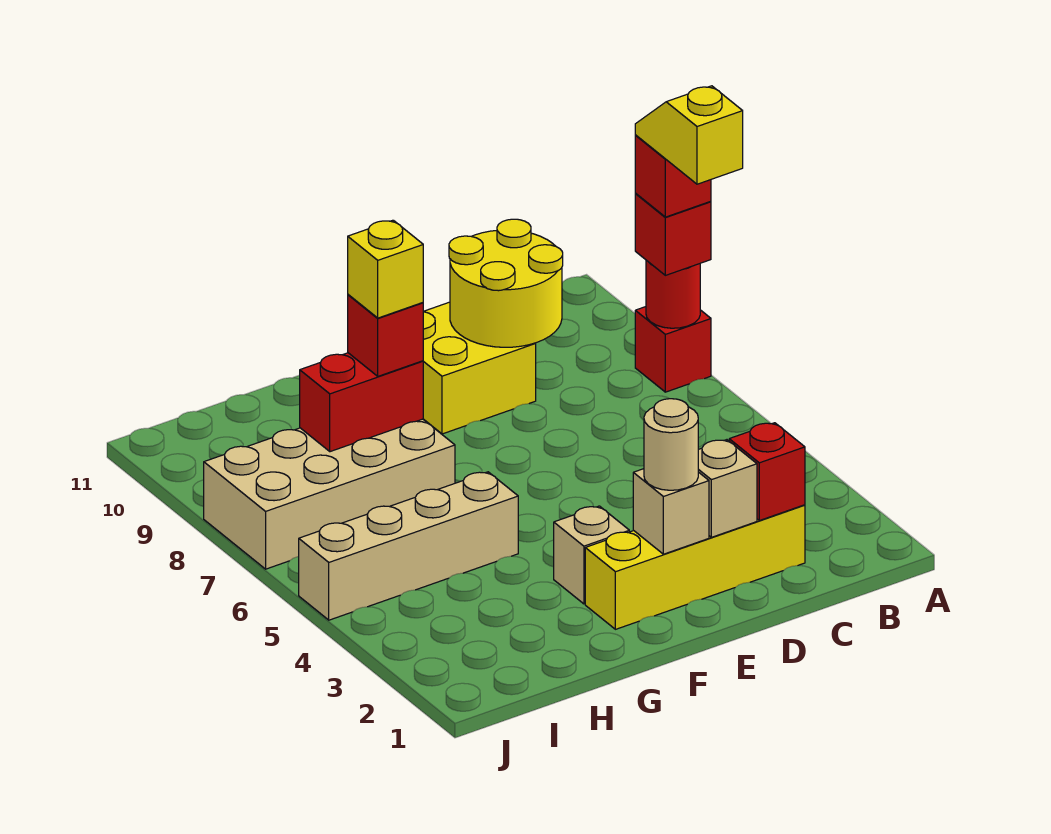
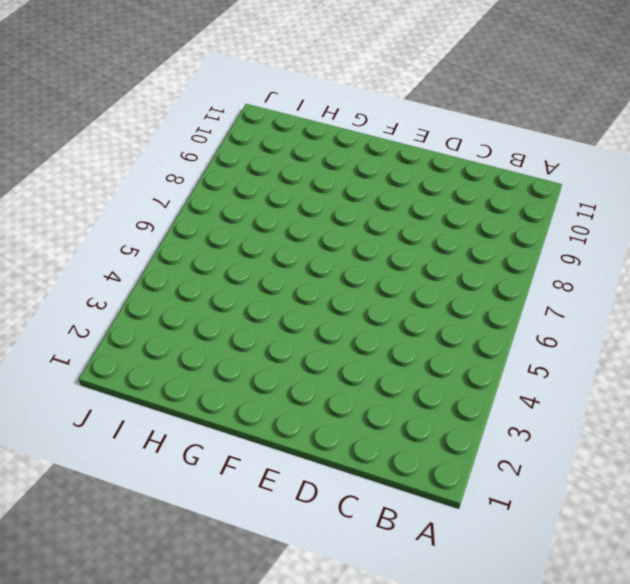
none -> red 1x1 brick [635,307,711,392]
none -> yellow 1x4 brick [585,505,805,629]
none -> yellow 2x2 brick [423,302,536,434]

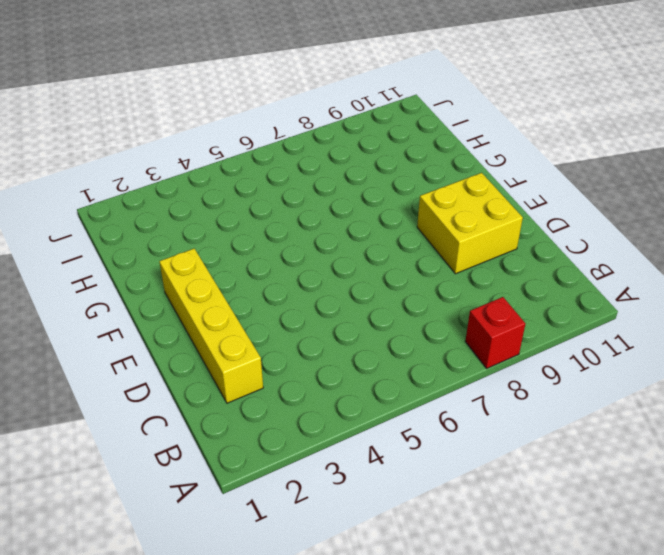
none -> tan 1x1 brick [554,506,629,604]
none -> tan 1x4 brick [299,472,518,620]
none -> tan 2x4 brick [204,419,455,569]

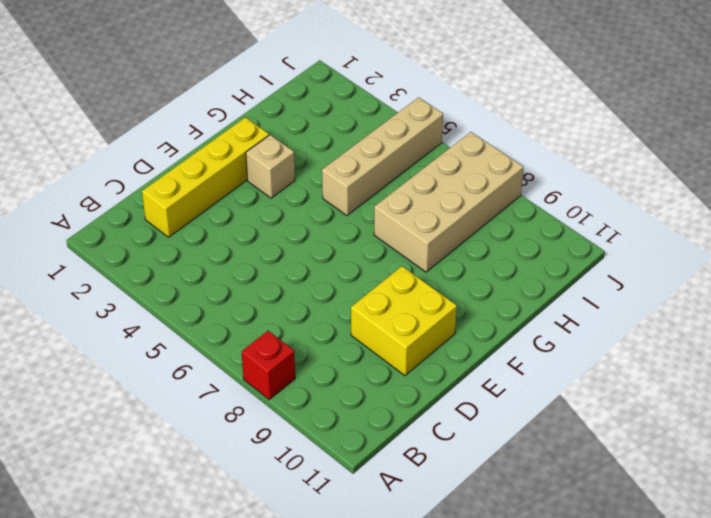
none -> red 1x1 round brick [646,260,700,328]
none -> red 1x1 brick [729,423,805,521]
none -> yellow 2x2 round brick [449,219,563,347]

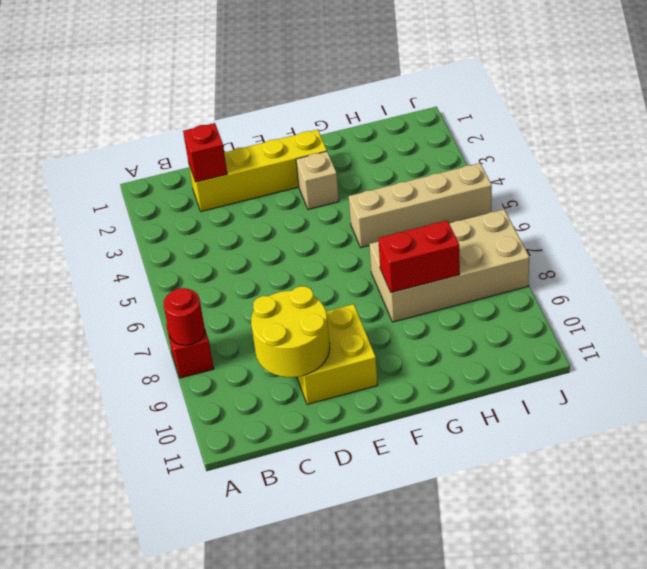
none -> tan 1x1 brick [698,440,757,537]
none -> tan 1x1 brick [633,469,709,554]
none -> red 1x1 brick [635,194,711,275]

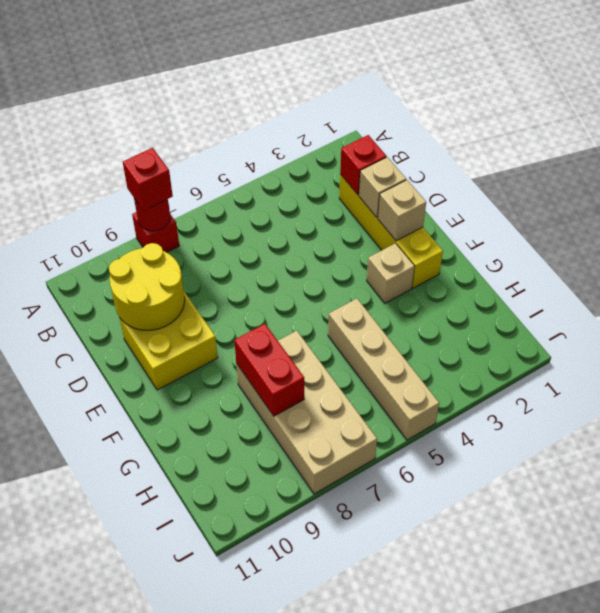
none -> tan 1x1 round brick [644,399,698,490]
none -> red 1x1 brick [348,295,424,376]
none -> red 1x1 brick [635,135,711,217]

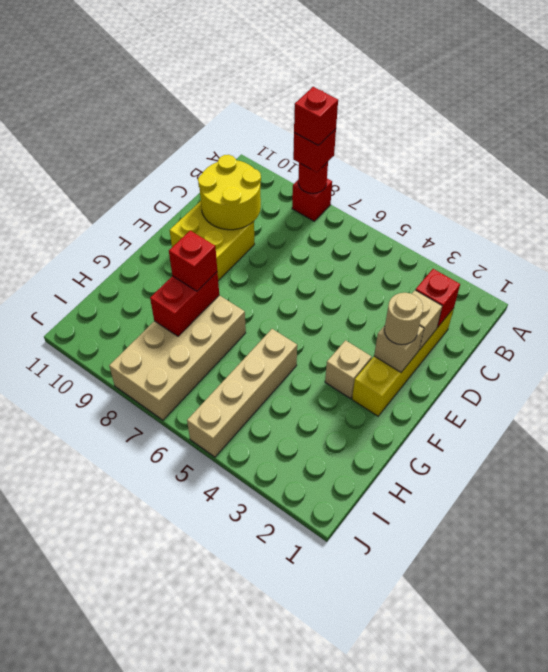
none -> yellow 1x1 brick [348,220,423,318]
none -> yellow 1x2 slope [635,86,743,184]

